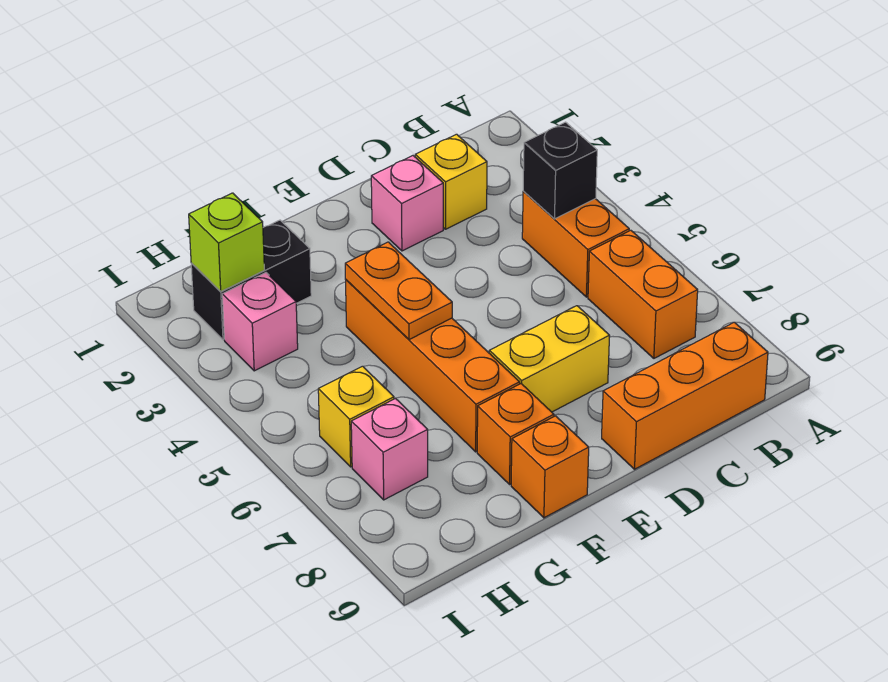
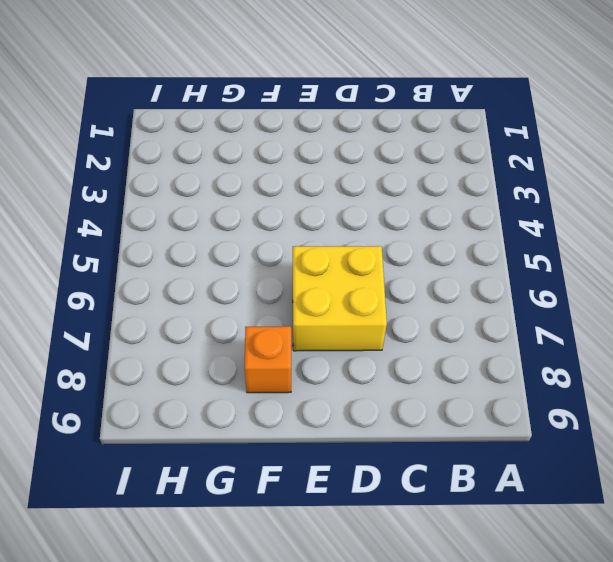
yellow 2x2 brick [293,246,387,351] -> yellow 1x2 brick [489,306,610,412]
none -> orange 1x2 brick [522,191,629,297]
none -> orange 1x2 brick [588,230,698,358]
none -> orange 1x3 brick [602,322,768,469]

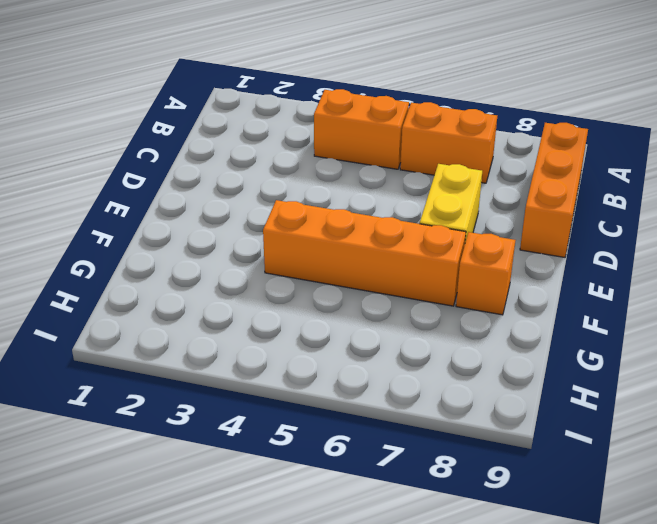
none -> yellow 1x1 brick [415,134,487,229]
none -> pink 1x1 brick [371,156,443,251]
none -> orange 1x1 brick [511,416,589,518]

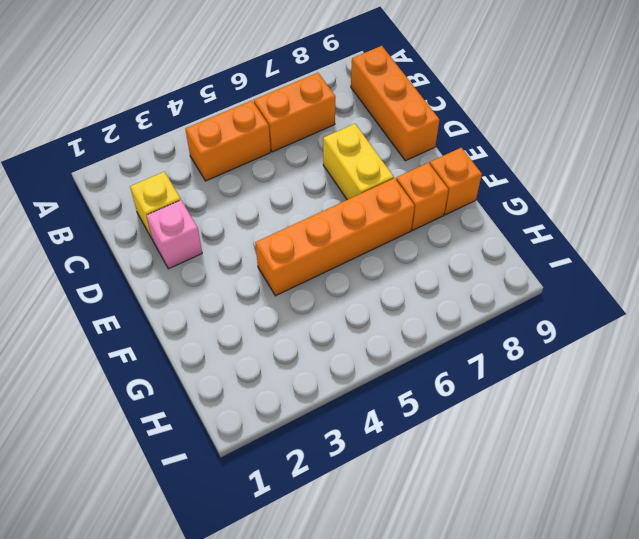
none -> black 1x2 brick [191,220,311,340]
none -> pink 1x1 brick [222,273,298,371]
none -> yellow 1x1 brick [318,366,394,467]

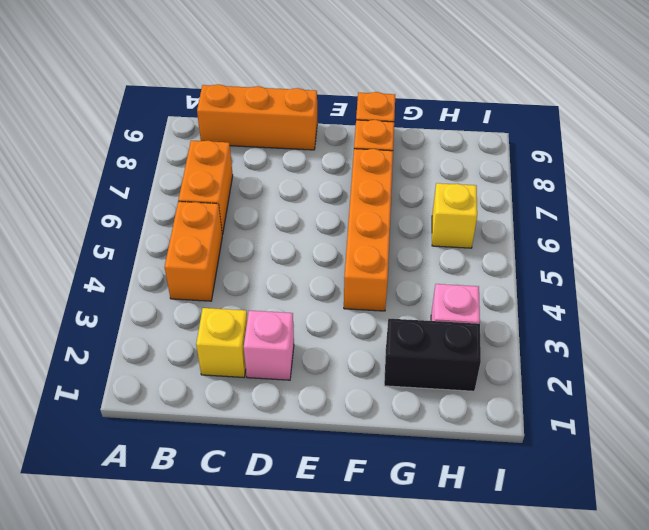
none -> yellow 1x2 brick [489,306,610,412]
none -> pink 1x1 brick [351,398,428,500]
none -> black 1x1 brick [523,122,597,219]

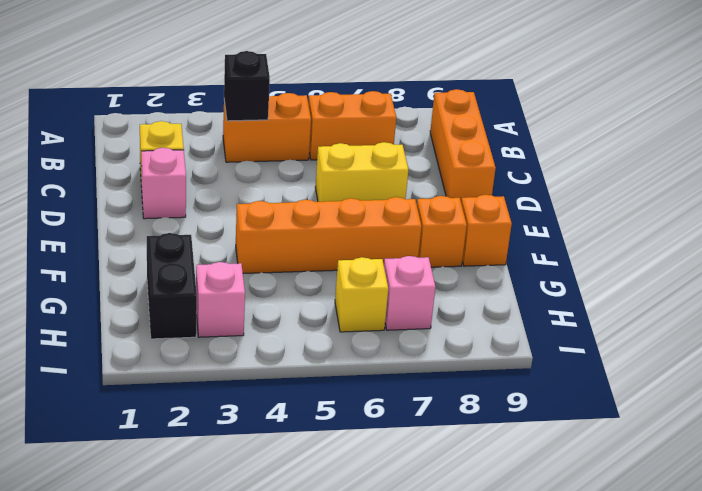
yellow 1x2 brick [315,142,408,202] -> yellow 1x2 brick turned to [489,306,610,412]
none -> orange 1x2 plate [345,242,452,340]
none -> lime 1x1 brick [189,193,264,291]

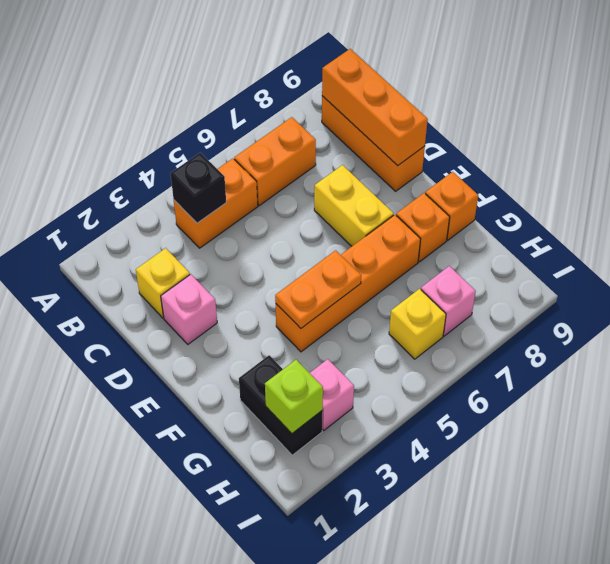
orange 1x3 brick [322,49,428,166] -> none

